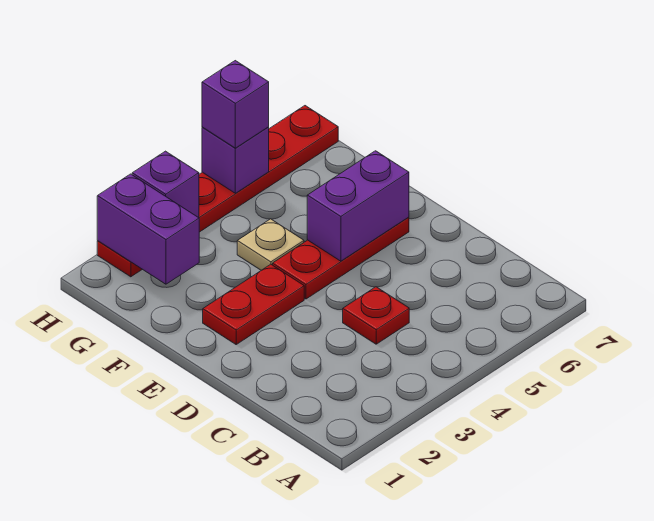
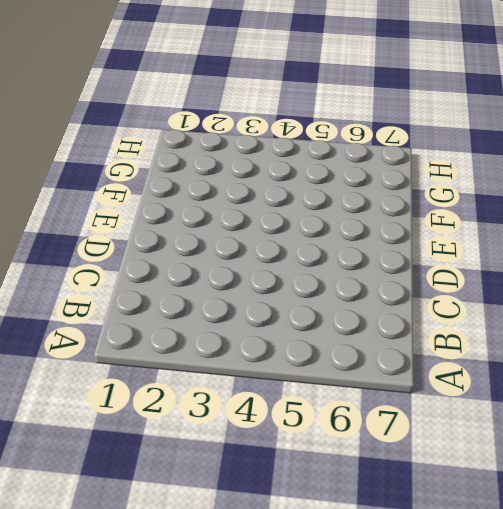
none -> red 1x1 plate [343,287,409,344]
none -> red 1x2 plate [203,264,304,344]

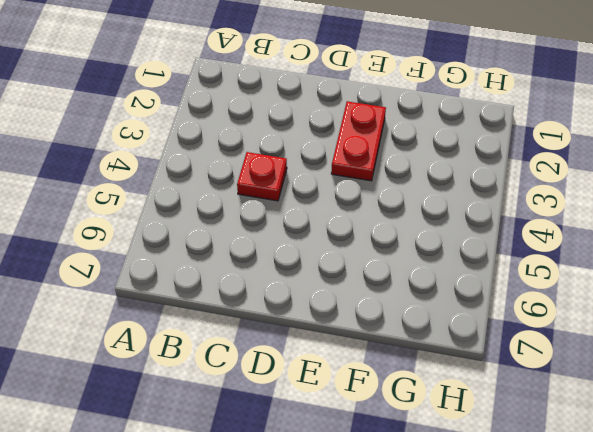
none -> red 1x3 plate [273,217,409,299]
none -> tan 1x1 plate [237,219,304,270]

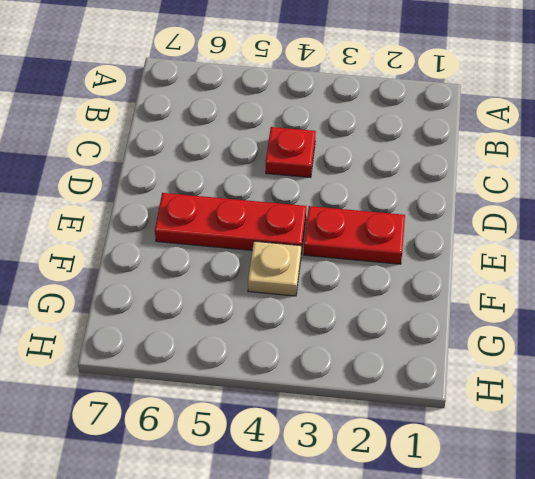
none -> red 1x6 plate [97,106,338,277]
none -> purple 1x2 brick [307,151,409,261]

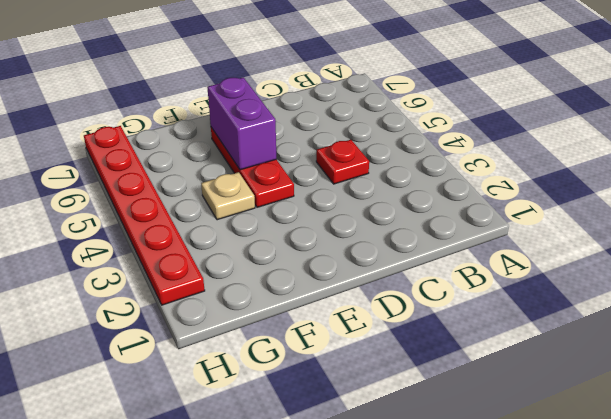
none -> red 1x2 plate [203,264,304,344]
none -> purple 1x2 brick [97,174,199,284]

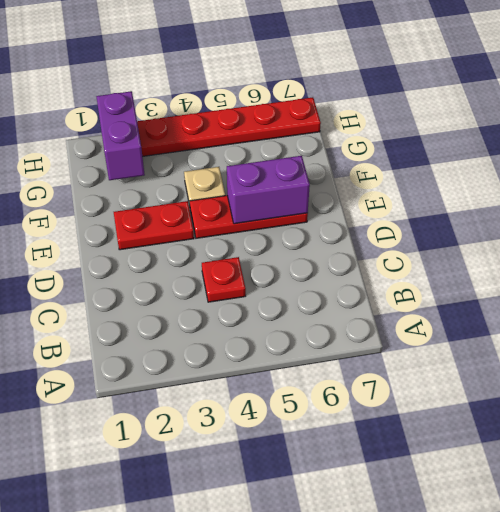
none -> purple 1x1 brick [132,151,199,218]
none -> purple 1x1 brick [202,127,269,193]

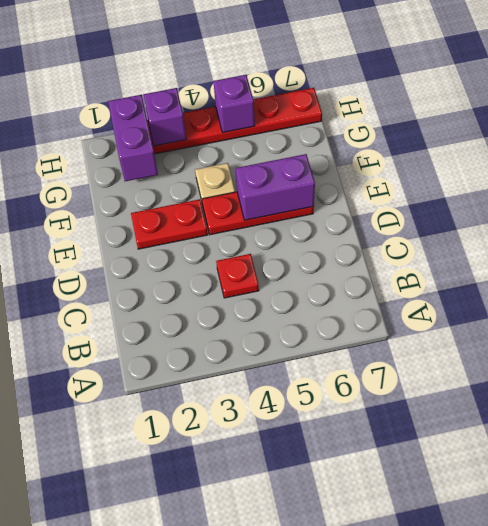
none -> purple 1x1 brick [202,61,269,148]

